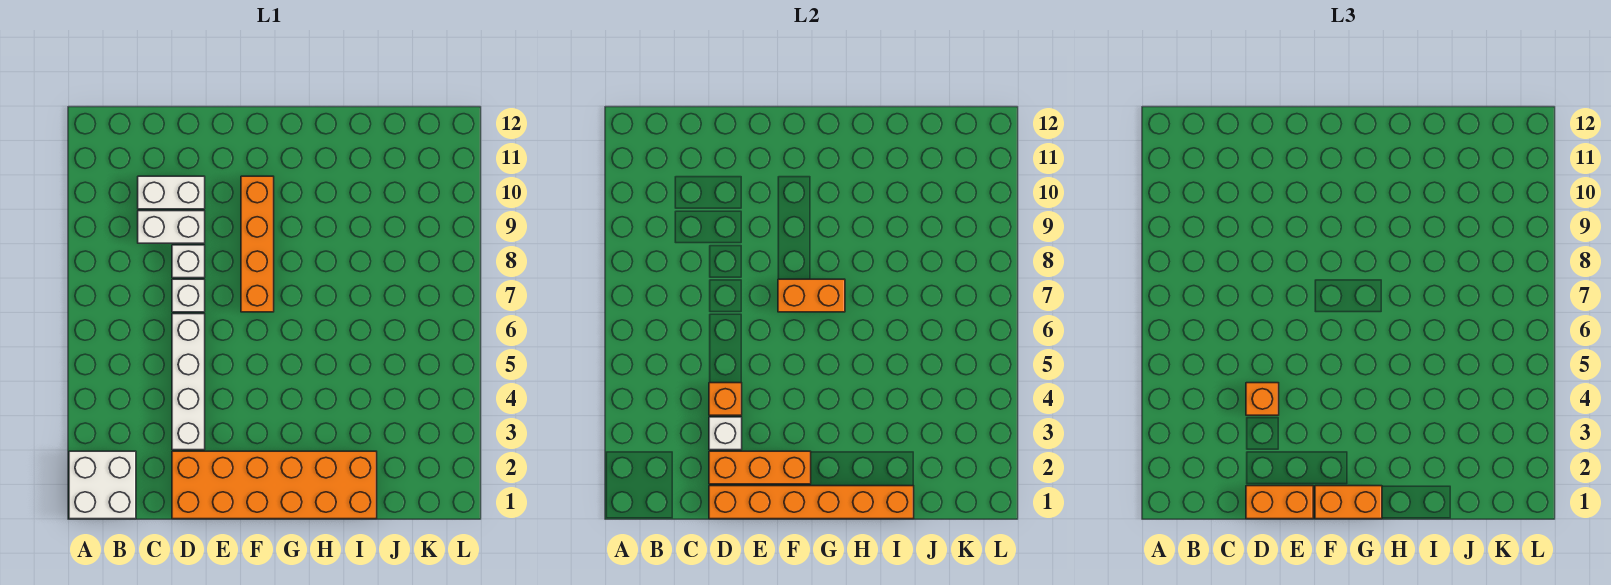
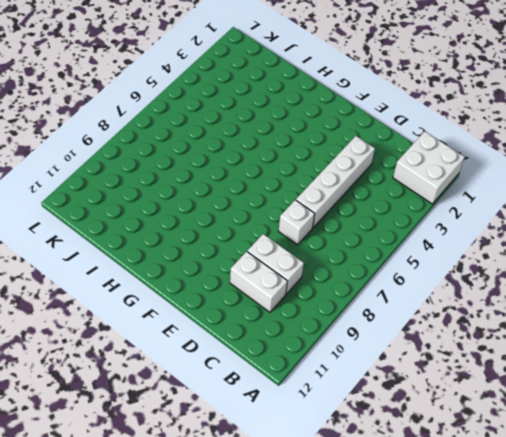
none -> orange 2x6 brick [172,451,377,519]
none -> white 1x1 brick [172,245,205,278]
none -> orange 1x4 brick [241,176,274,312]

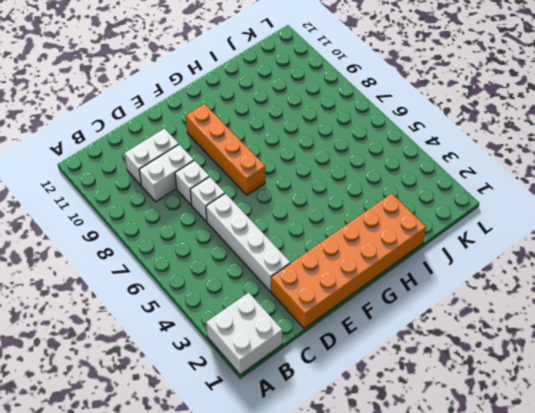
none -> orange 1x6 brick [709,486,914,519]
none -> orange 1x3 brick [709,451,811,484]
none -> white 1x1 brick [709,417,742,450]

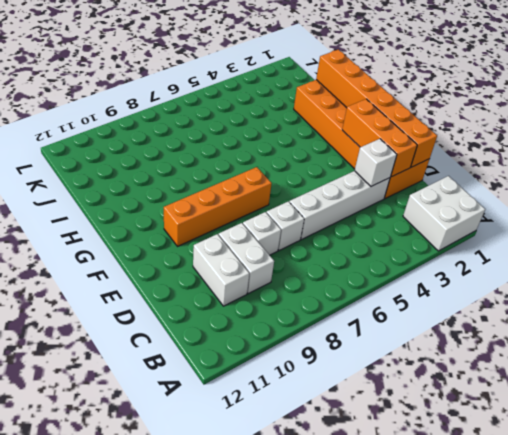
none -> orange 1x1 brick [709,383,742,415]
none -> orange 1x2 brick [778,279,845,312]
none -> orange 1x2 brick [1246,486,1313,519]

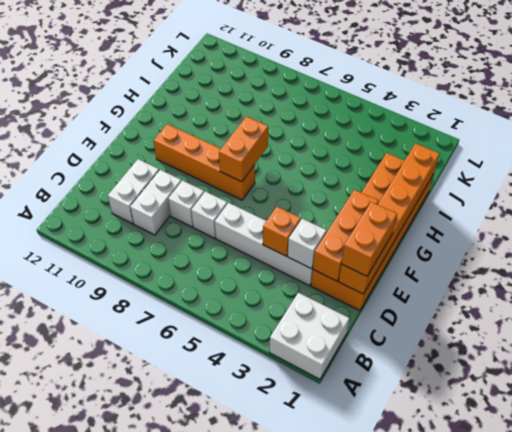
none -> orange 1x1 brick [1246,383,1279,415]
none -> orange 1x2 brick [1315,486,1382,519]

